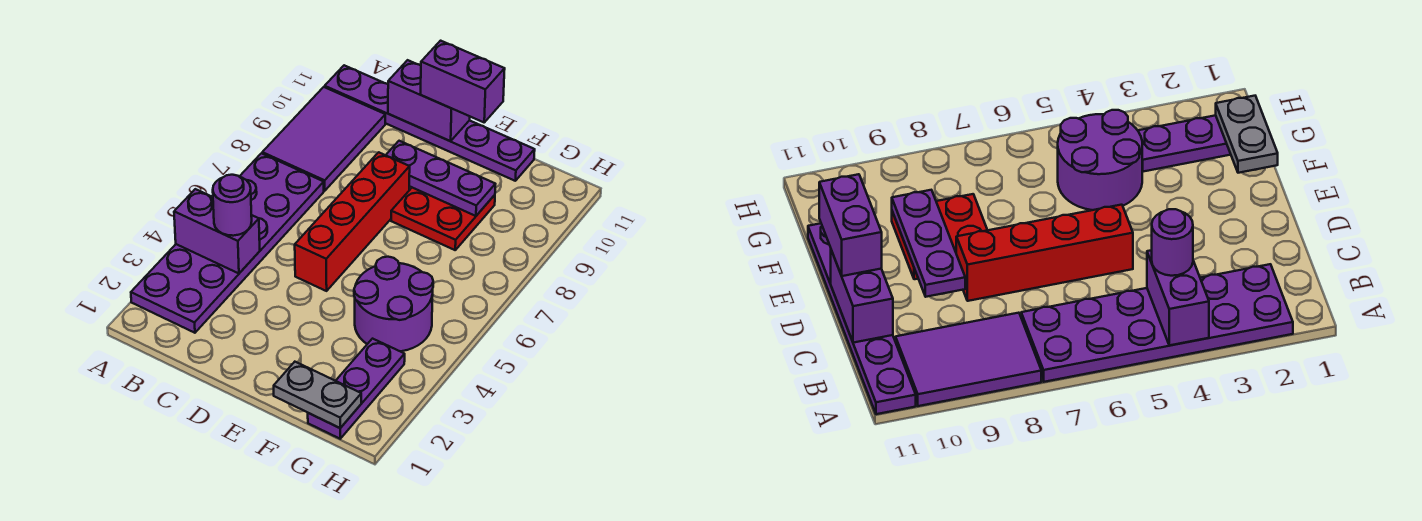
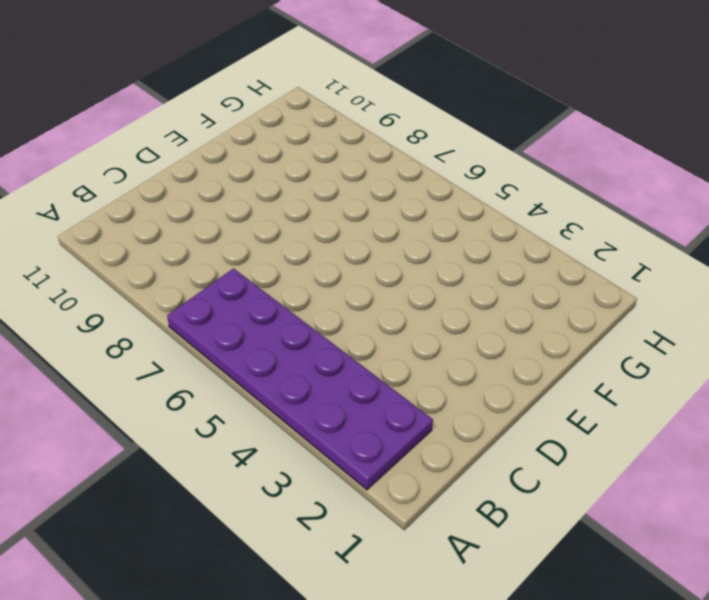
none -> purple 2x3 tile [262,87,385,191]
none -> purple 1x6 plate [325,65,535,181]
none -> red 1x4 brick [295,152,410,291]

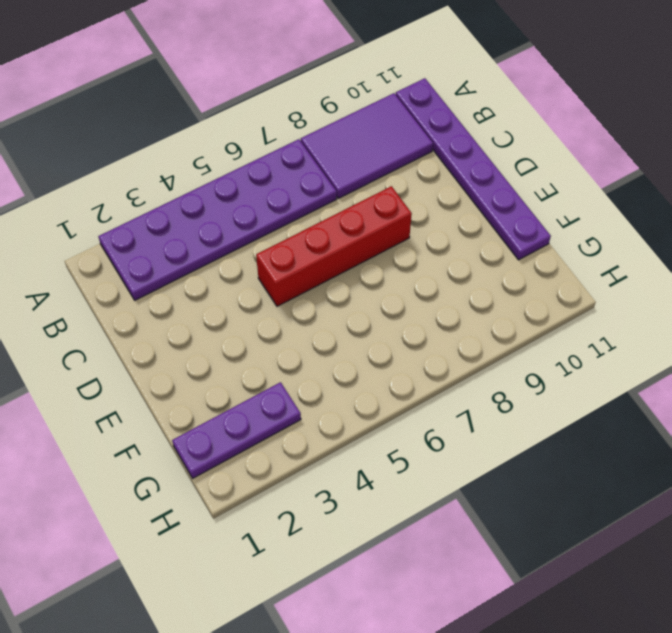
none -> red 2x2 plate [391,188,495,250]
none -> purple 2x2 round brick [354,257,433,351]
none -> purple 1x2 brick [174,189,260,273]

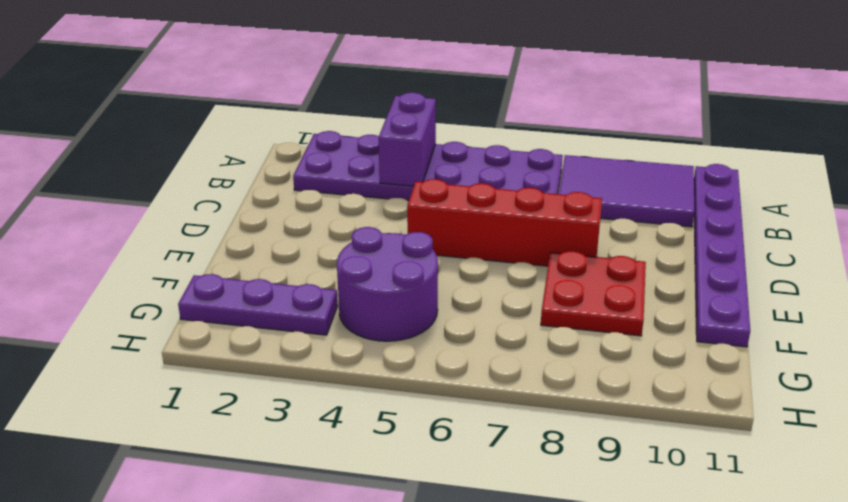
none -> purple 1x2 brick [388,60,470,141]
none -> purple 1x3 plate [386,141,495,216]
none -> grey 1x2 plate [274,362,361,428]

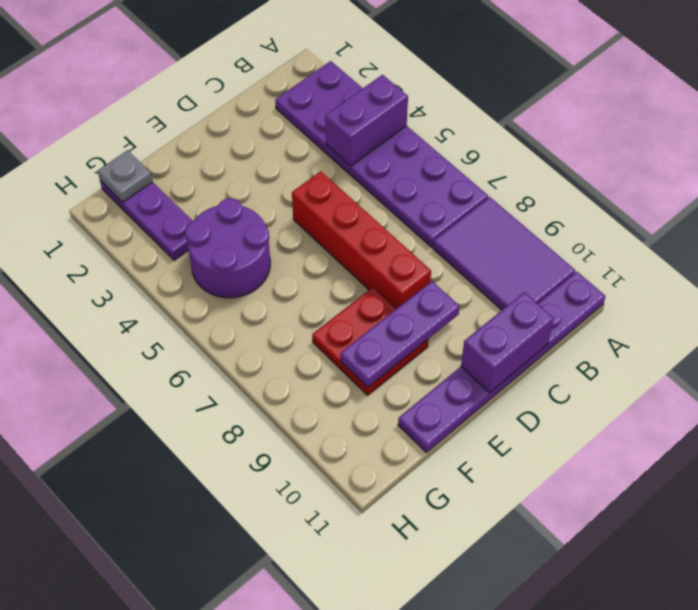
grey 1x1 plate [98,150,153,202] -> grey 1x2 plate [274,362,361,428]
none -> purple 1x1 round brick [213,175,252,236]
none -> purple 1x2 brick [421,41,505,122]

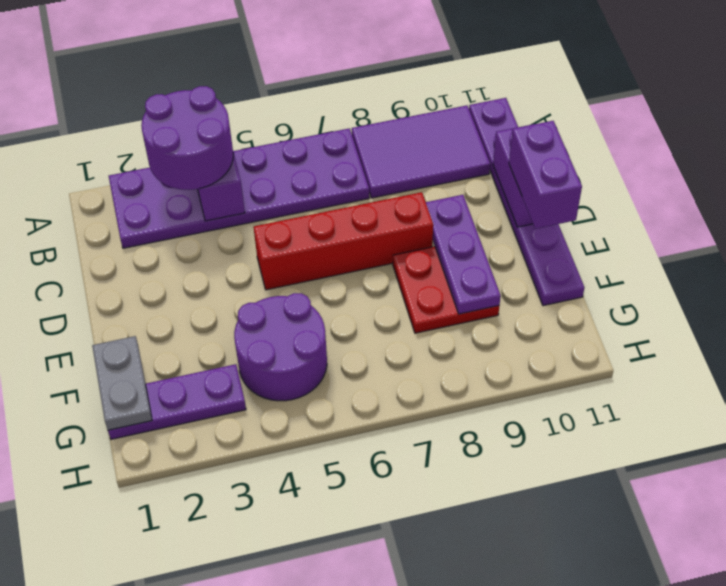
purple 2x2 round brick [141,86,233,190] -> purple 1x1 round brick [213,175,252,236]

